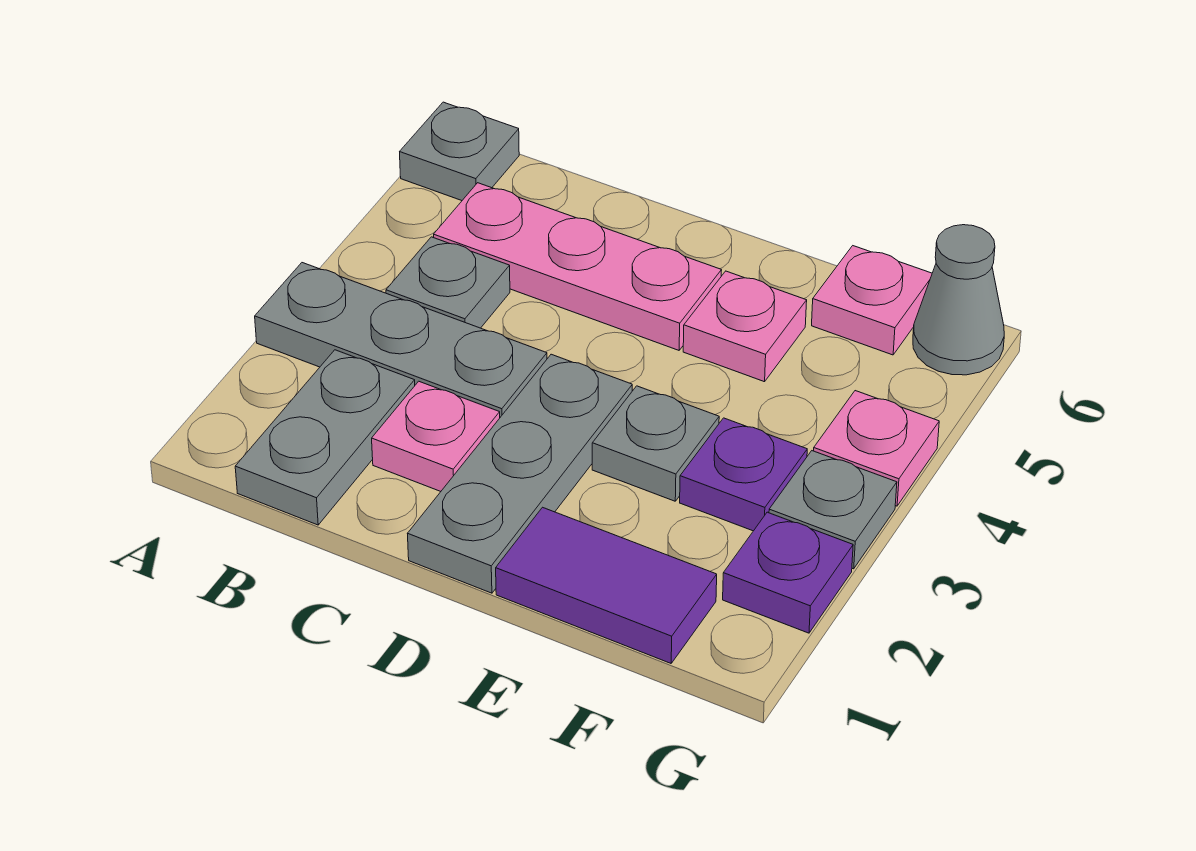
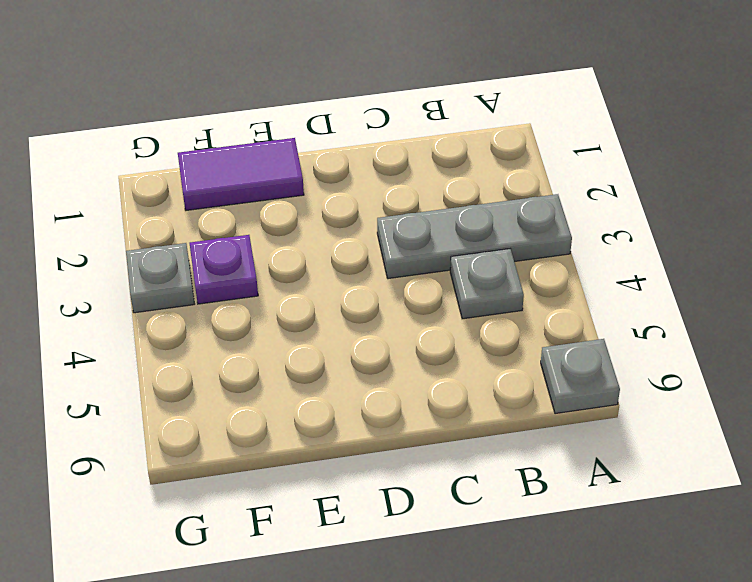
none -> grey 1x2 plate [235,350,415,525]
none -> pink 1x3 plate [434,183,722,350]
none -> pink 1x1 plate [372,381,500,491]

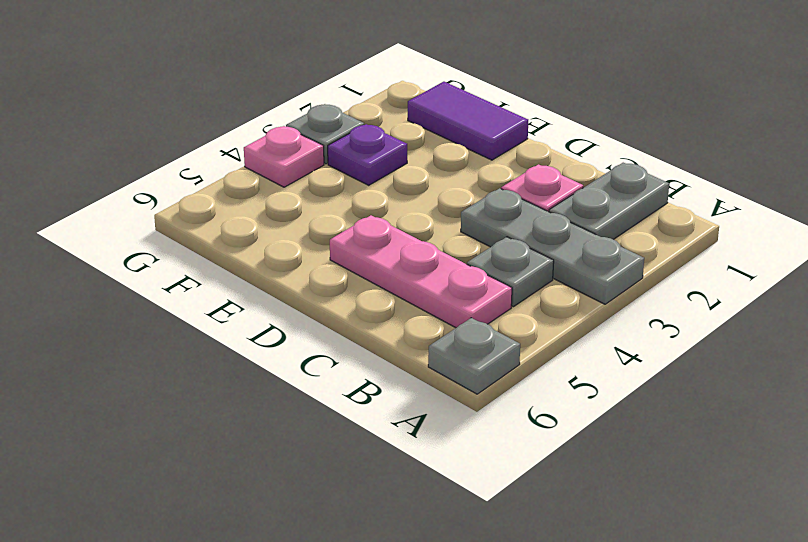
none -> grey 1x3 plate [407,354,632,593]
none -> grey 1x1 plate [592,386,719,501]
none -> pink 1x1 plate [683,271,807,382]

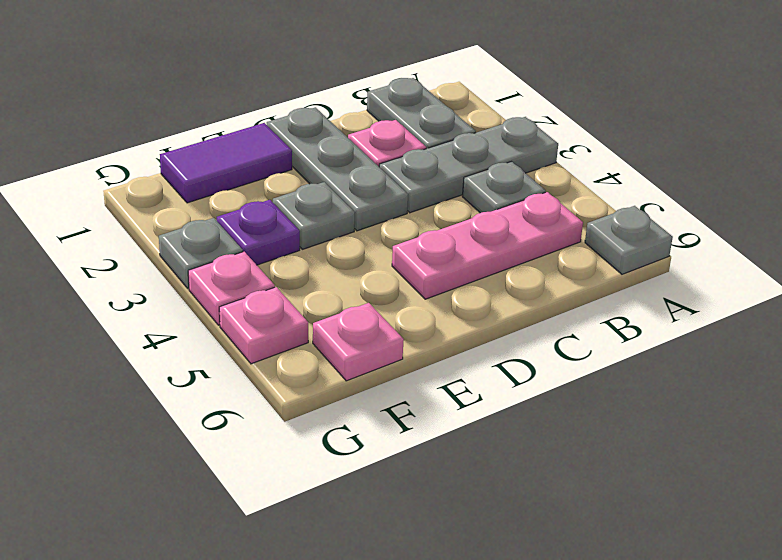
pink 1x1 plate [219,287,308,364] -> pink 1x1 plate moved to [683,271,807,382]
none -> purple 1x1 plate [723,512,853,633]
none -> grey 1x1 cone [913,225,1004,375]

